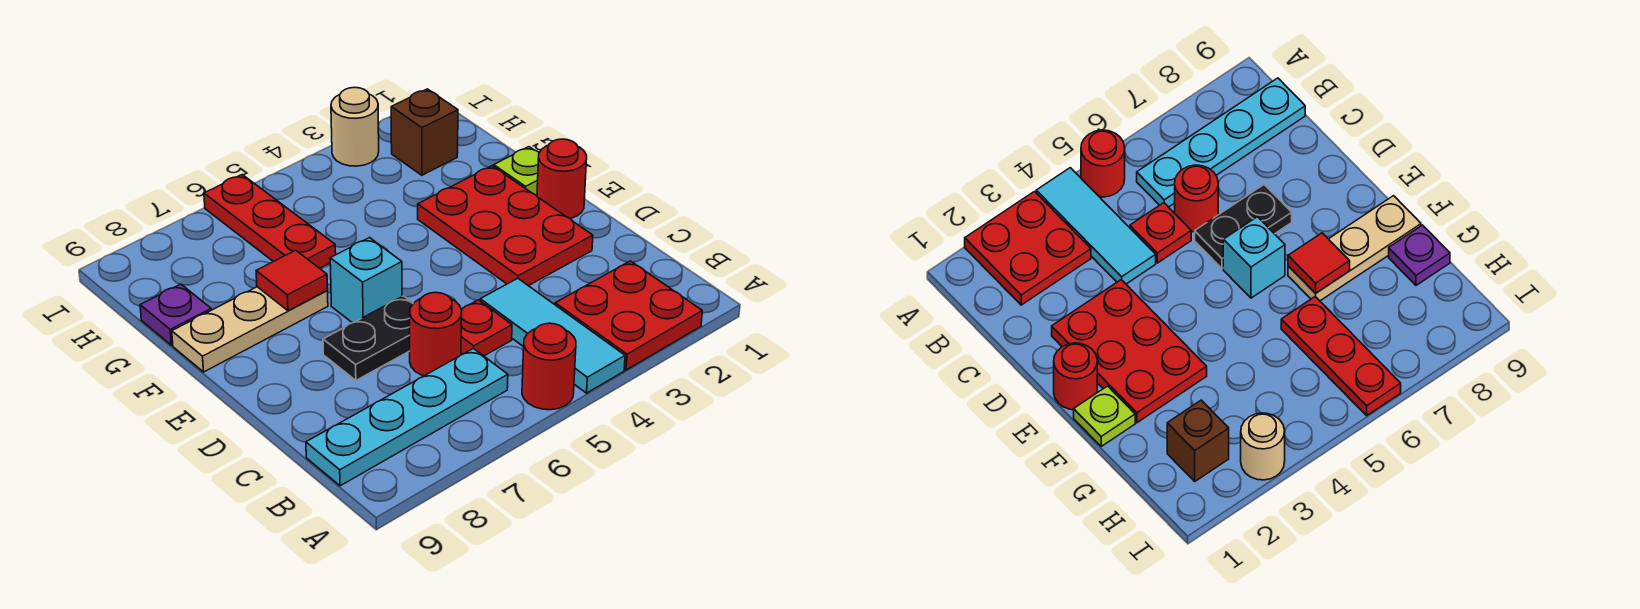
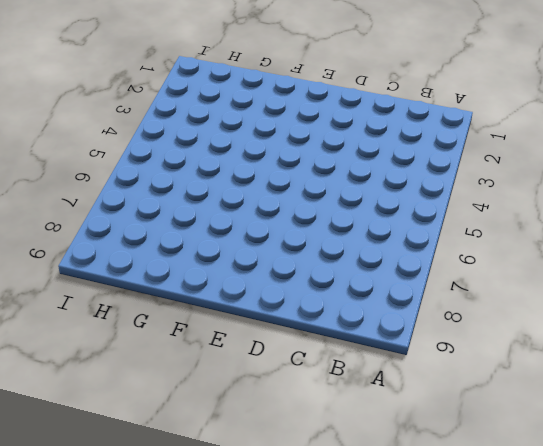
none -> red 2x2 plate [555,261,702,370]
none -> cyan 1x3 tile [480,278,625,393]
none -> red 1x1 round brick [522,323,576,410]

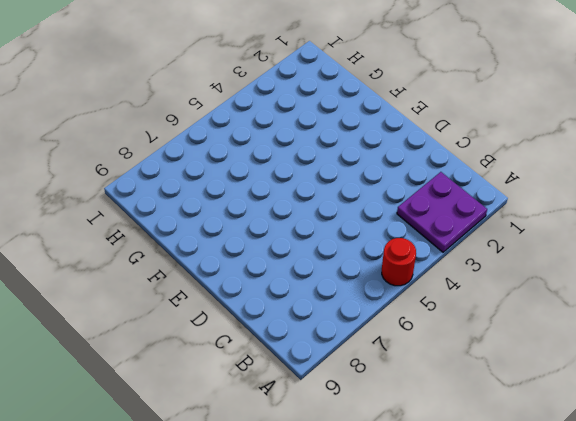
purple 2x2 plate [397,172,487,252] -> red 2x2 plate [555,261,702,370]
none -> cyan 1x3 tile [480,278,625,393]
none -> cyan 1x4 plate [306,348,508,486]
none -> red 1x1 plate [461,300,512,356]

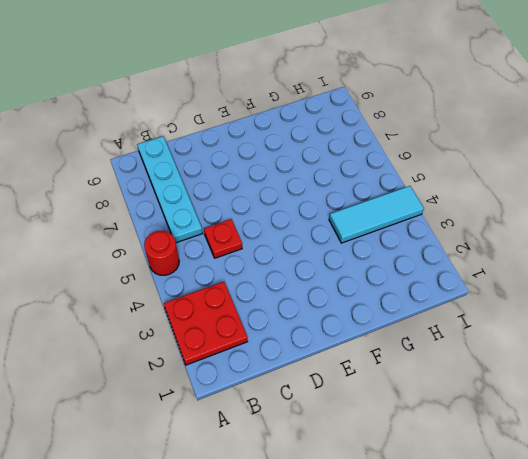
cyan 1x3 tile [329,186,424,243] -> cyan 1x3 tile moved to [480,278,625,393]
none -> red 1x1 round brick [410,292,462,376]
none -> red 2x3 plate [418,166,593,286]
none -> black 1x2 plate [323,296,413,380]

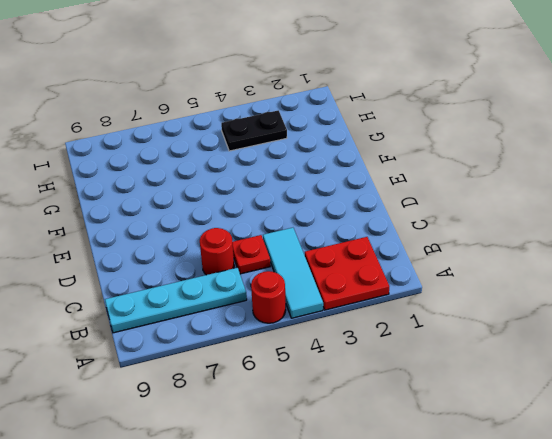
black 1x2 plate [221,110,287,151] -> black 1x2 plate moved to [323,296,413,380]
none -> red 2x3 plate [418,166,593,286]
none -> red 1x1 round brick [537,139,587,219]
none -> cyan 1x1 brick [330,238,402,323]

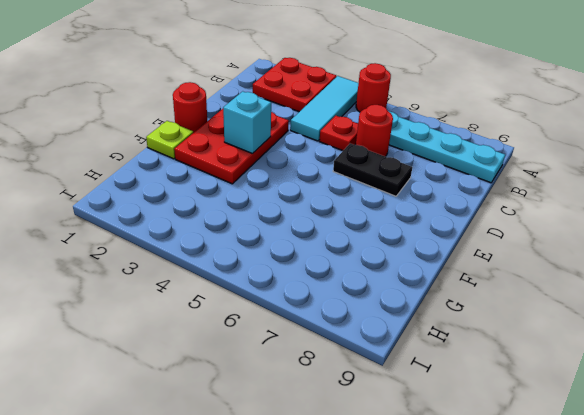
cyan 1x1 brick [223,91,271,154] -> cyan 1x1 brick moved to [330,238,402,323]
none -> tan 1x3 plate [172,287,328,372]
none -> red 1x3 plate [204,175,336,268]
none -> purple 1x1 plate [140,284,211,345]

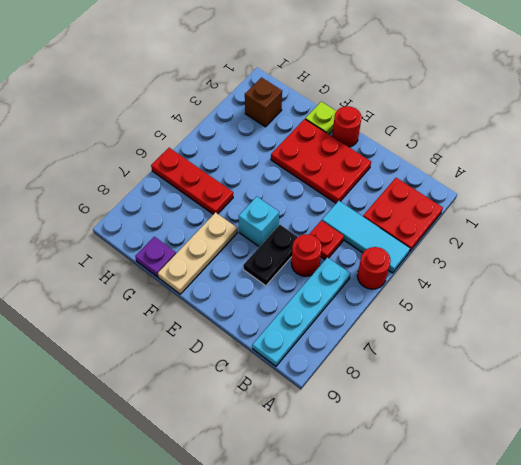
none -> tan 1x1 round brick [331,87,379,166]
none -> red 1x1 tile [256,250,328,311]

